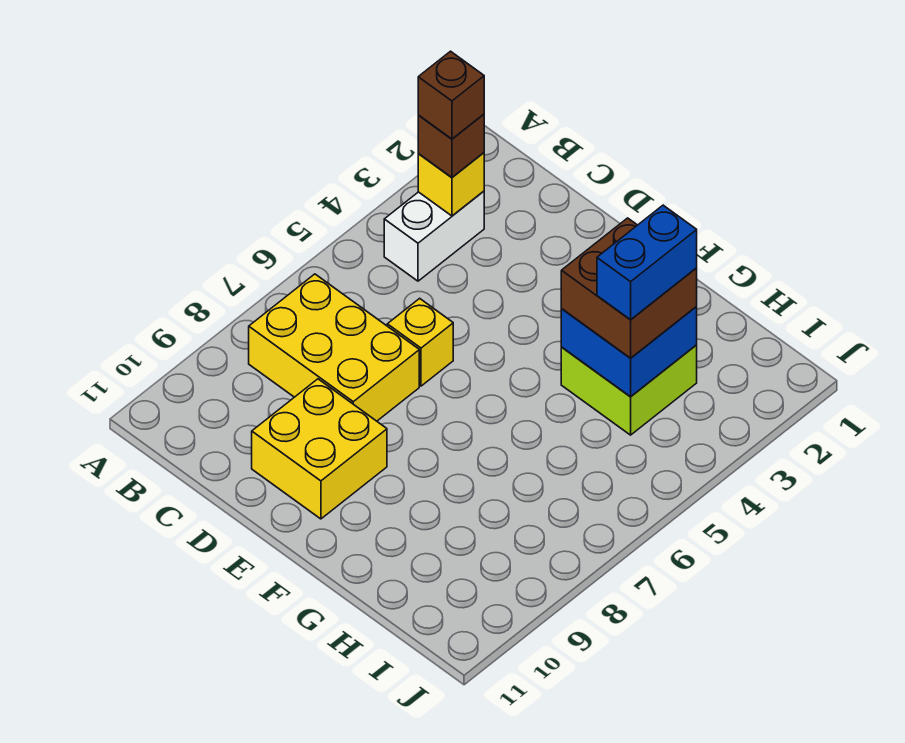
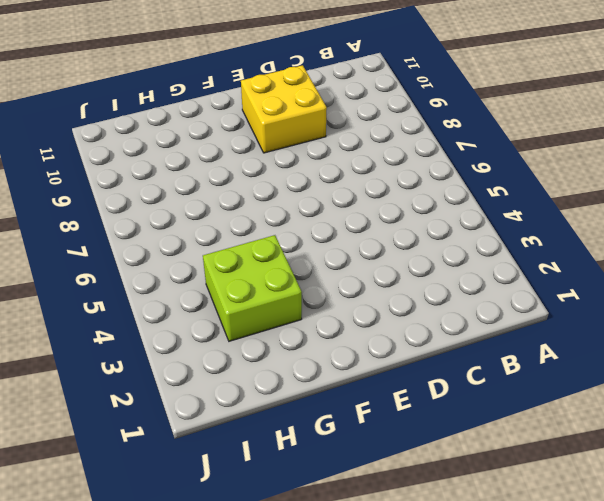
none -> white 1x2 brick [384,191,484,281]
none -> yellow 2x3 brick [249,274,419,421]

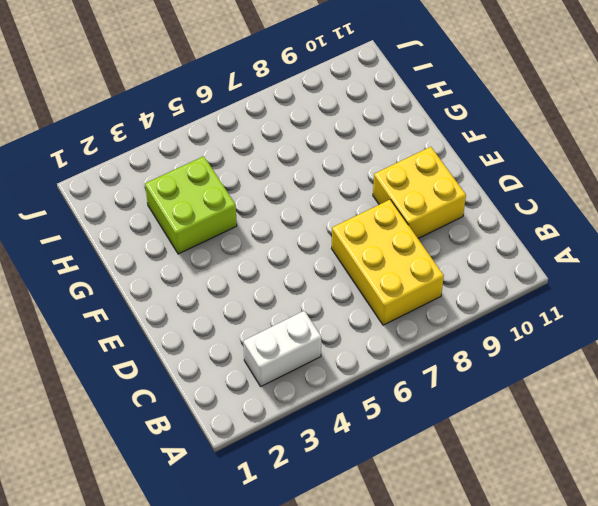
none -> yellow 1x1 brick [387,298,453,386]
none -> yellow 1x1 brick [418,153,484,216]

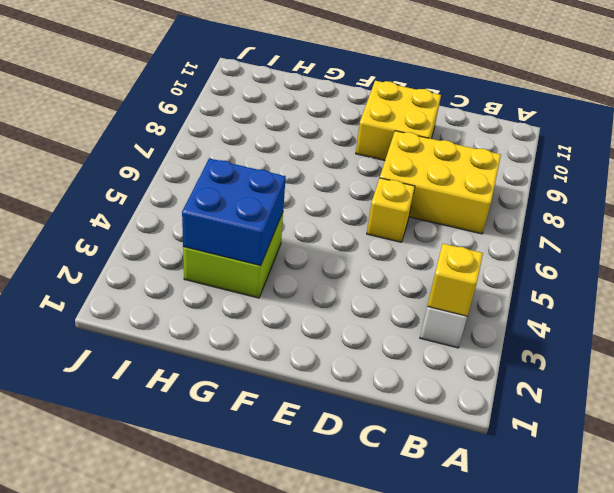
none -> brown 1x1 brick [418,114,484,177]
none -> brown 2x2 brick [561,218,697,358]

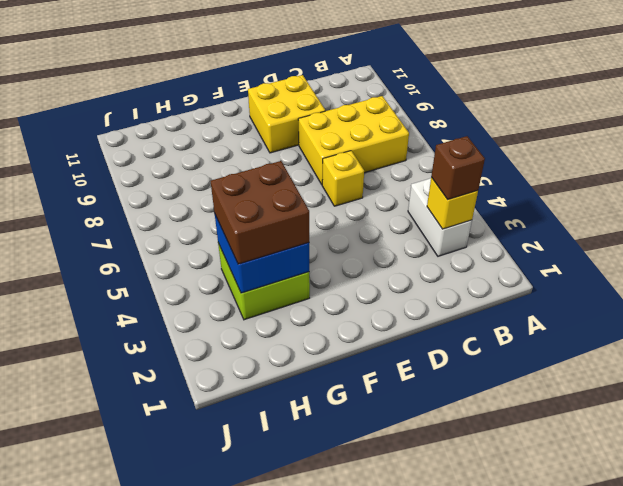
none -> brown 1x1 brick [418,51,484,139]
none -> blue 1x2 brick [597,205,697,320]

